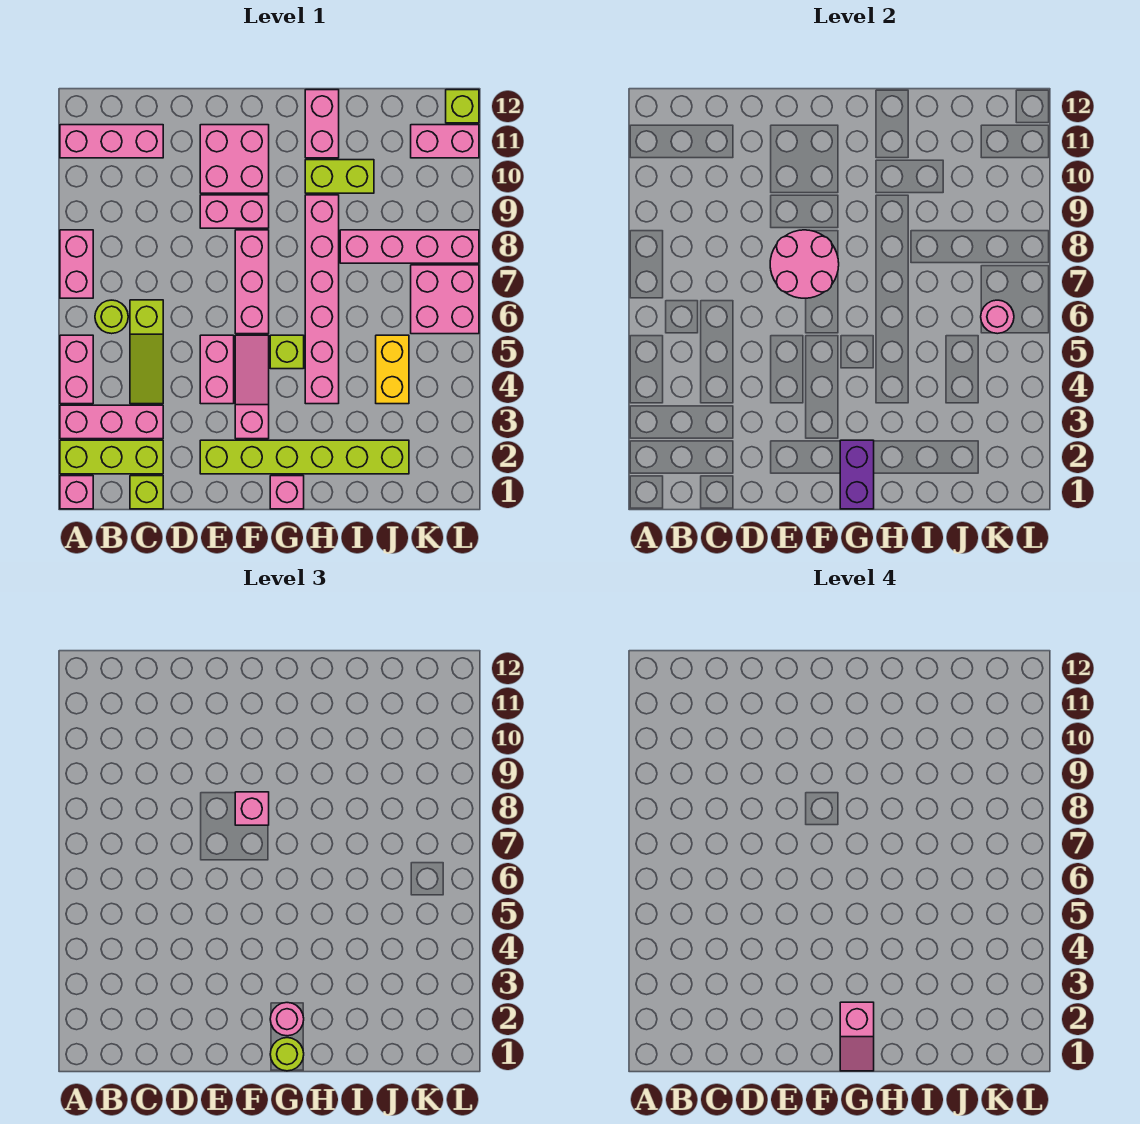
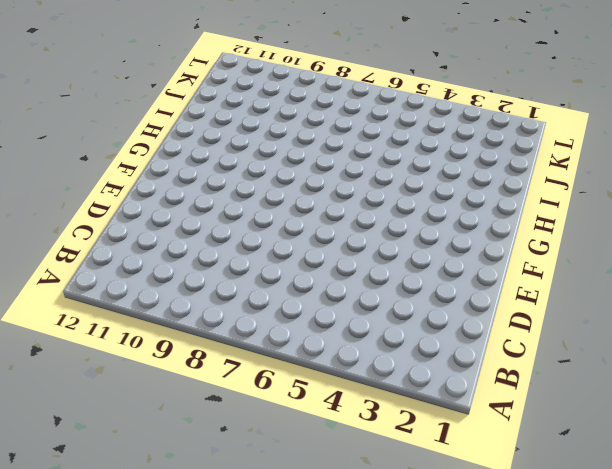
none -> pink 1x1 brick [60,476,93,509]
none -> lime 1x3 brick [60,440,163,474]
none -> pink 1x3 brick [60,405,163,439]
none -> pink 1x2 brick [60,335,93,404]

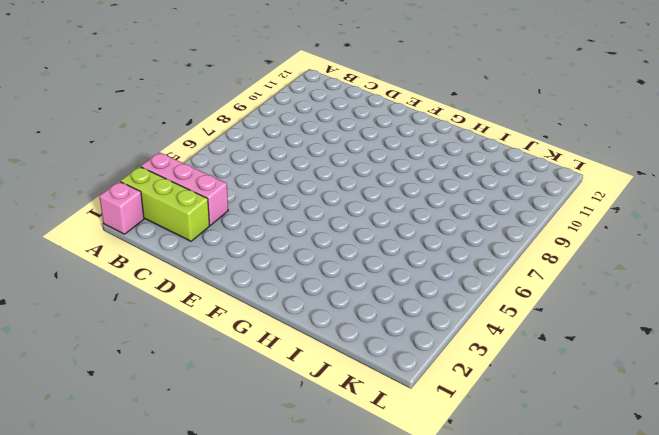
none -> pink 1x2 brick [60,335,93,404]
none -> pink 1x2 brick [60,230,93,298]
none -> pink 1x3 brick [60,125,163,158]
none -> lime 1x1 round brick [95,300,128,334]

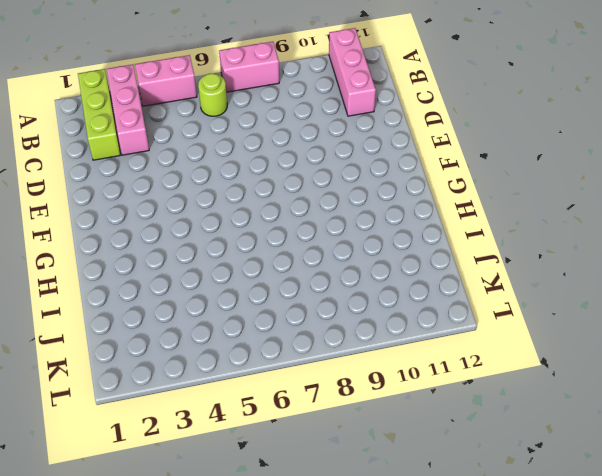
none -> pink 1x1 brick [60,476,93,509]
none -> lime 1x1 brick [130,476,163,509]
none -> lime 1x3 slope [130,300,163,404]
none -> lime 1x6 brick [200,440,409,474]

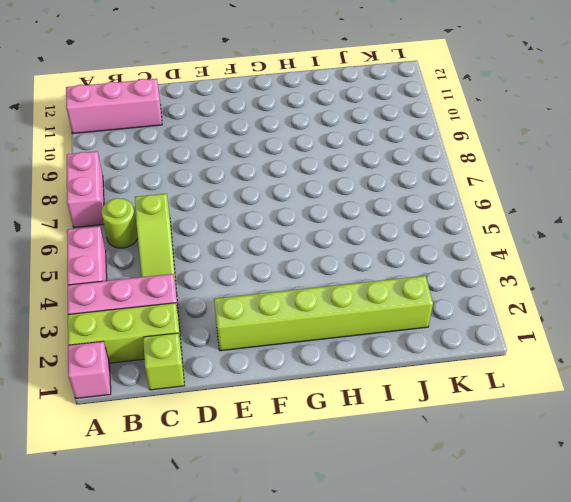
none -> pink 1x2 brick [200,335,234,404]
none -> pink 1x2 brick [200,195,269,228]
none -> pink 2x2 brick [200,125,269,193]
none -> pink 1x3 slope [235,335,269,439]

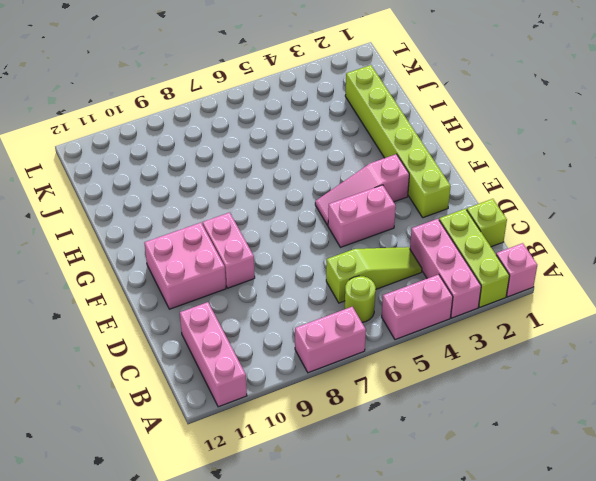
none -> pink 1x3 brick [235,230,269,334]
none -> pink 1x1 brick [270,476,304,509]
none -> lime 1x1 brick [270,335,304,369]
none -> pink 1x6 brick [305,195,339,404]

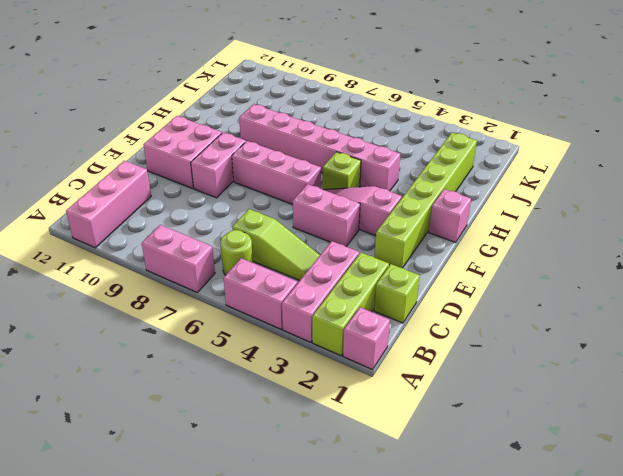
none -> lime 1x2 brick [305,160,374,193]
none -> pink 1x2 brick [305,90,339,158]
none -> pink 1x4 brick [340,230,479,263]
none -> yellow 1x2 brick [376,335,409,404]

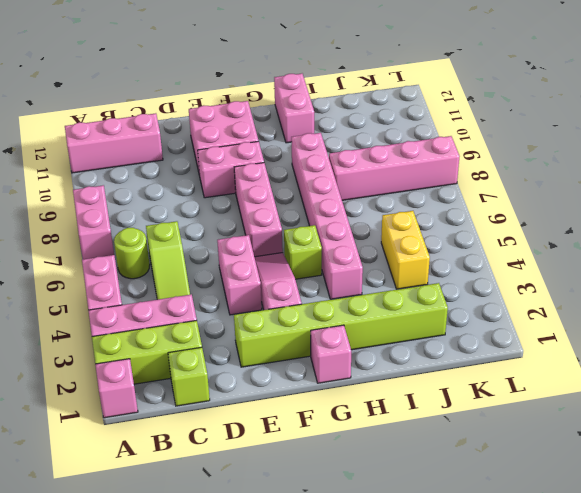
none -> lime 1x2 brick [305,160,374,193]
none -> pink 2x2 brick [411,265,479,334]
none -> pink 1x2 brick [411,125,479,158]
none -> lime 1x1 brick [446,90,479,123]

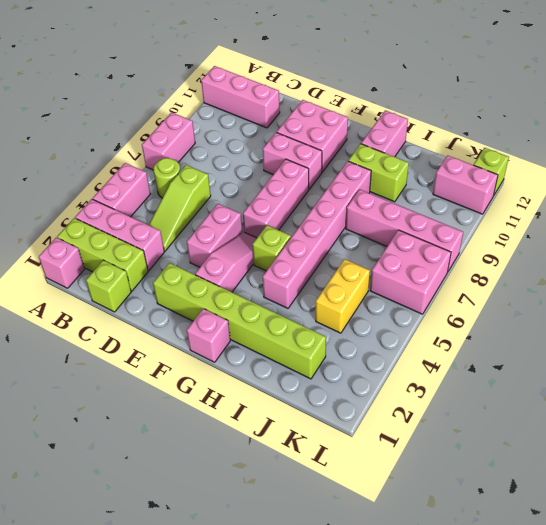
none -> pink 2x2 round brick [770,230,839,298]
none -> purple 1x2 brick [840,440,874,509]
none -> pink 1x1 round brick [981,300,1014,334]
none -> pink 1x1 brick [235,792,269,825]

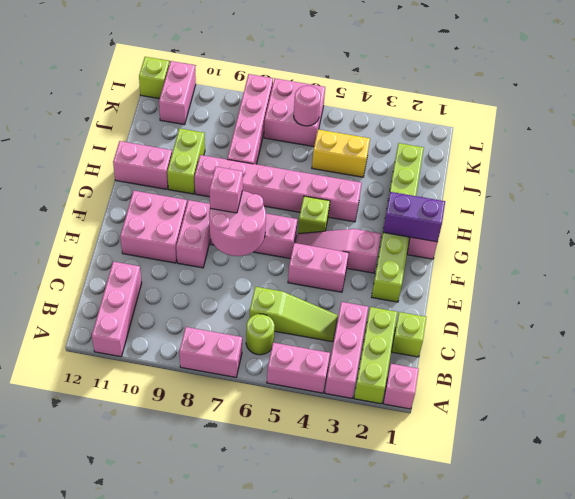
none -> lime 1x1 round brick [270,1038,304,1071]
none -> pink 1x1 round brick [270,1003,304,1036]
none -> pink 1x2 slope [840,1002,874,1071]

